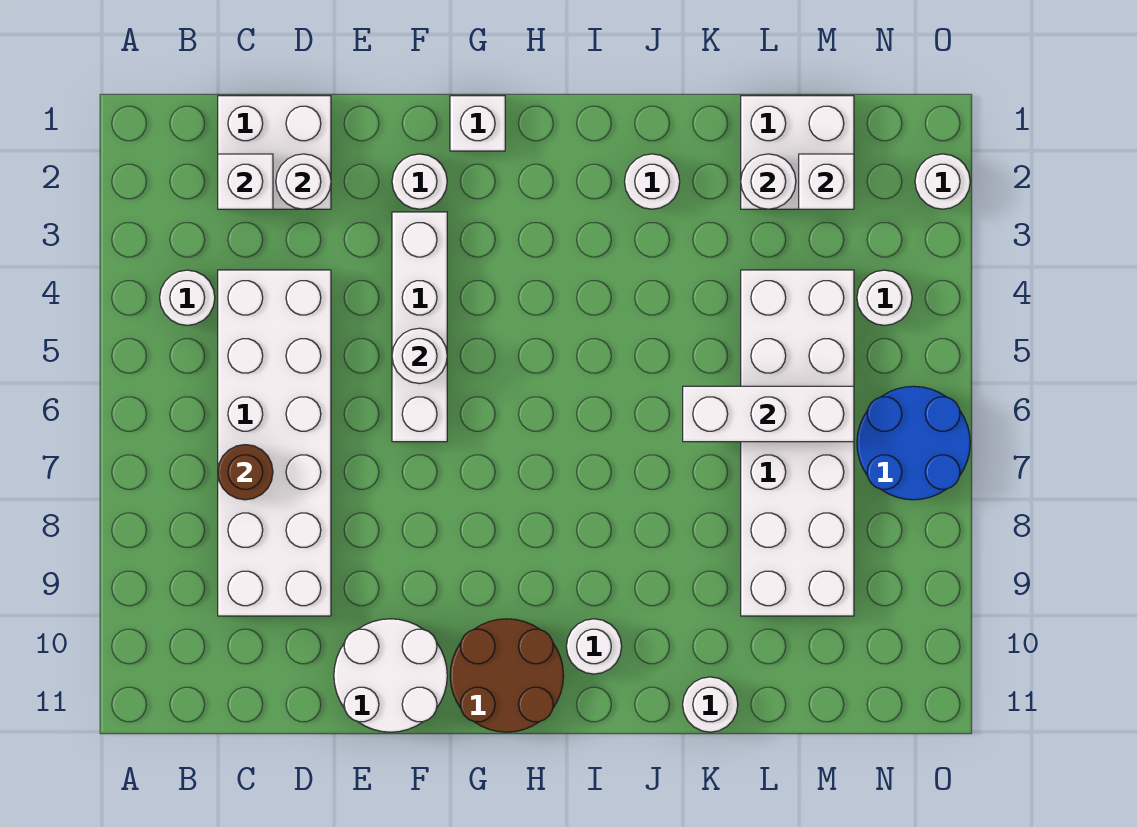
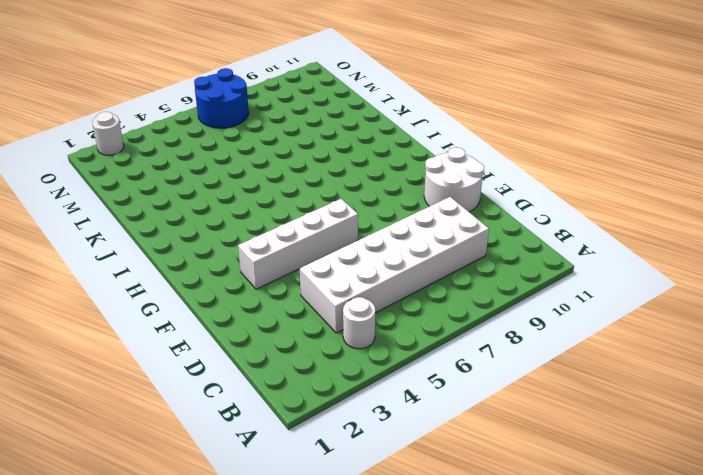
none -> white 2x2 brick [218,96,331,209]
none -> white 1x1 round brick [392,154,447,209]
none -> white 1x1 brick [450,96,505,151]

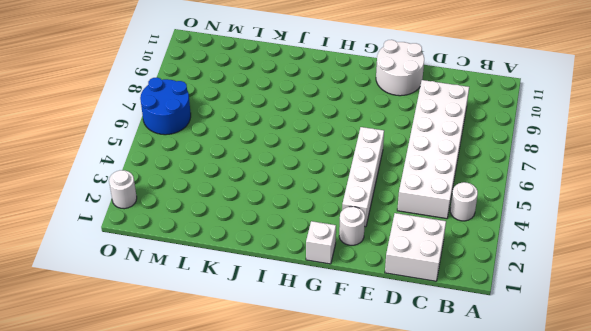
none -> brown 2x2 round brick [450,619,564,732]
none -> white 1x1 round brick [566,619,622,674]
none -> white 1x1 round brick [624,154,680,209]

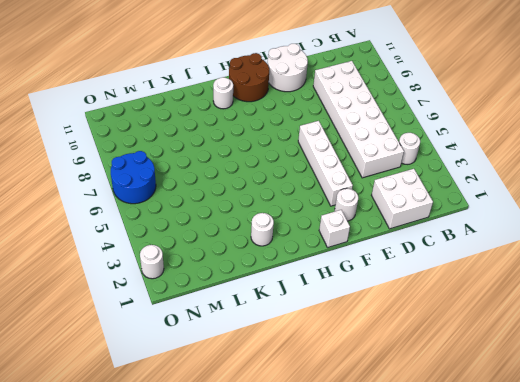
none -> white 1x1 round brick [683,677,738,732]
none -> white 2x2 brick [741,96,854,209]
none -> white 2x6 brick [741,270,854,616]

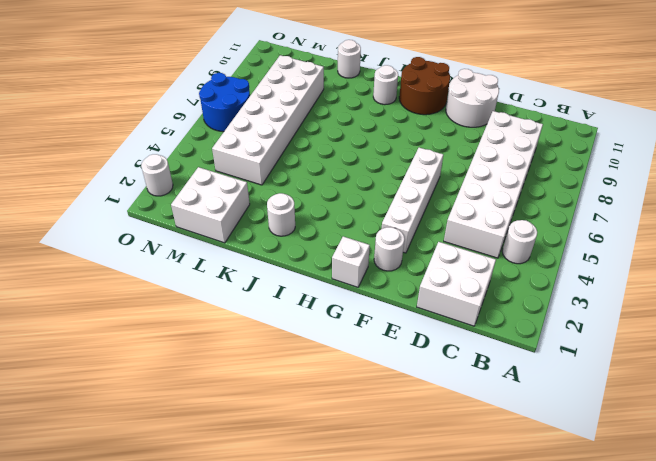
none -> white 1x1 round brick [857,270,912,325]
none -> white 1x1 brick [218,154,273,209]
none -> brown 1x1 round brick [218,445,273,500]

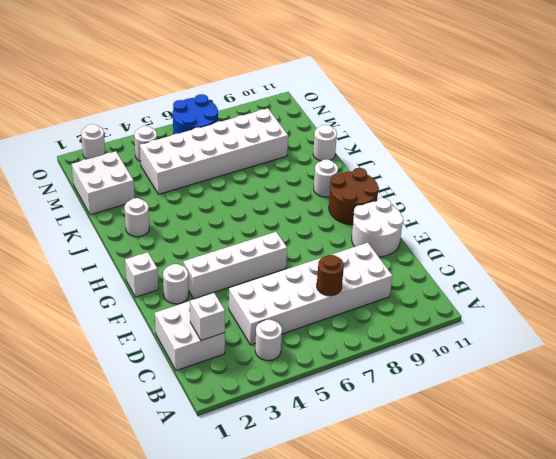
none -> white 1x1 round brick [276,154,331,209]
none -> white 1x1 round brick [392,328,447,384]
none -> white 1x3 brick [683,386,854,442]

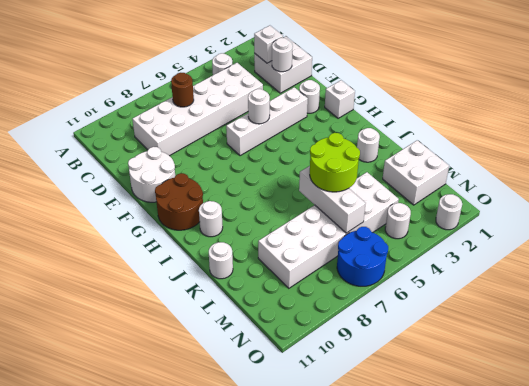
lime 2x2 round brick [310,133,360,192] -> none
none -> white 1x1 round brick [741,154,796,209]
none -> white 1x1 brick [799,154,854,209]

